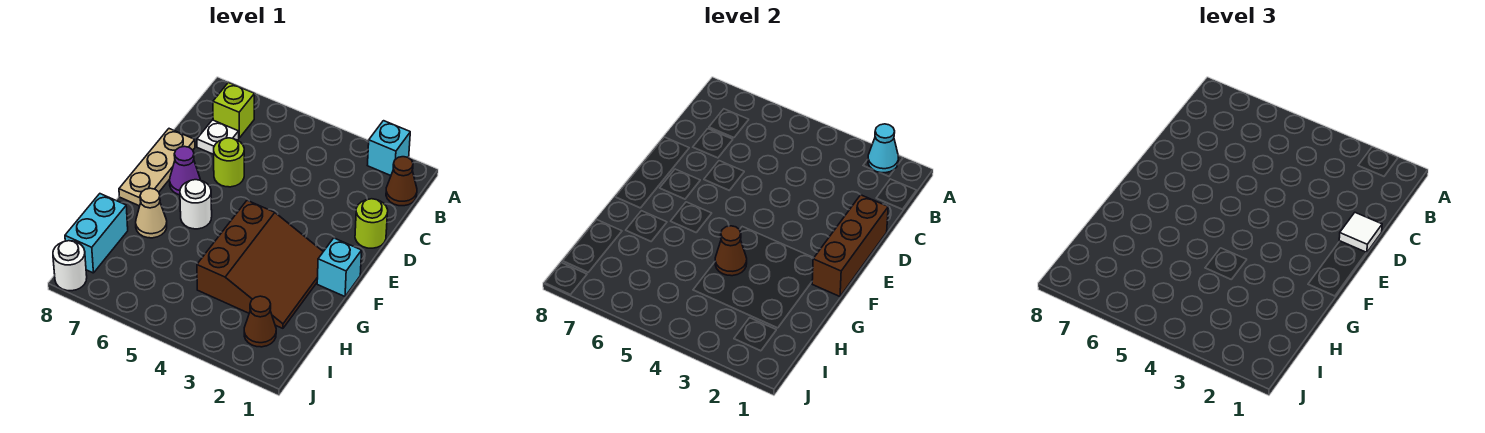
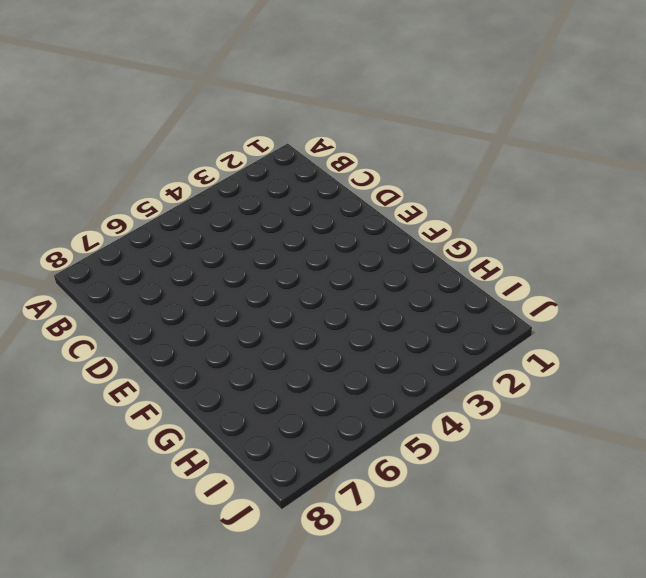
none -> cyan 1x1 brick [367,121,410,176]
none -> brown 1x1 cone [386,157,417,206]
none -> lime 1x1 brick [213,83,255,138]

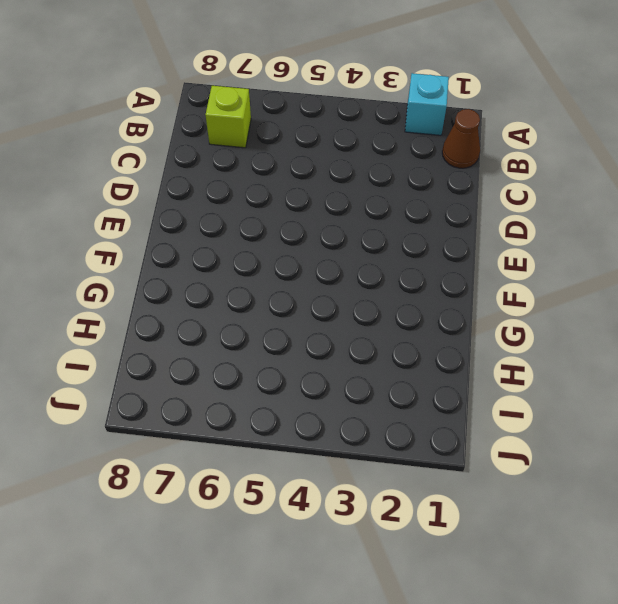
none -> white 1x1 plate [197,120,239,154]
none -> lime 1x1 round brick [355,199,388,248]
none -> lime 1x1 round brick [214,138,244,187]

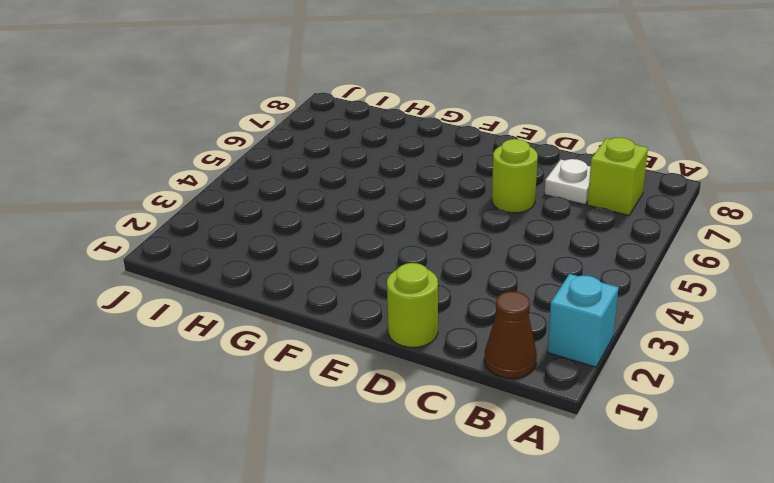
none -> tan 1x3 plate [119,129,195,206]
none -> purple 1x1 cone [170,146,200,195]
none -> cyan 1x1 brick [317,238,362,296]

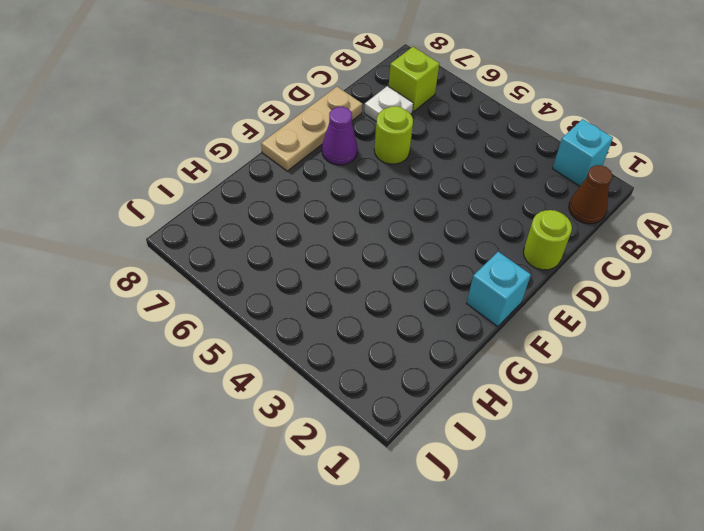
none -> brown 3x3 slope [197,200,323,328]
none -> white 1x1 round brick [180,180,212,229]
none -> tan 1x1 cone [136,188,167,238]

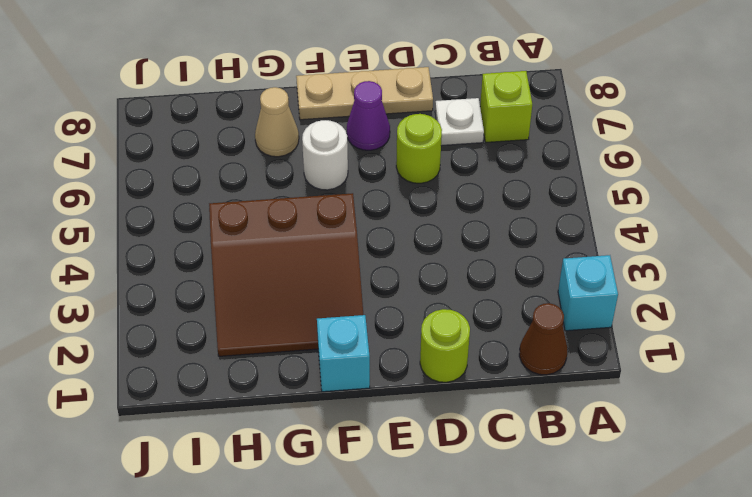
none -> cyan 1x2 brick [65,194,128,273]
none -> brown 1x1 cone [244,296,276,347]
none -> white 1x1 round brick [53,241,87,291]

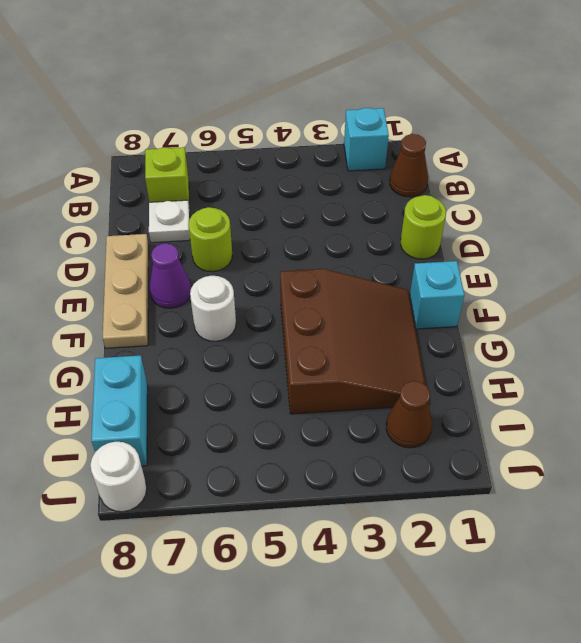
none -> tan 1x1 cone [136,188,167,238]
none -> cyan 1x1 cone [868,124,898,173]
none -> brown 1x3 brick [812,195,888,296]

